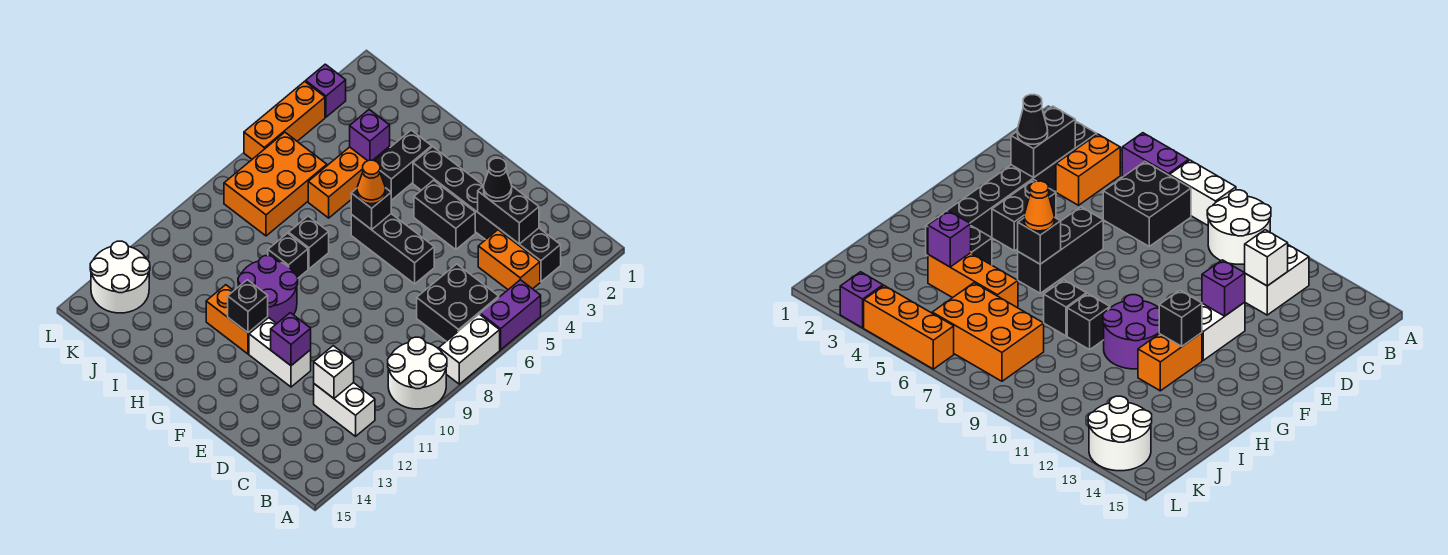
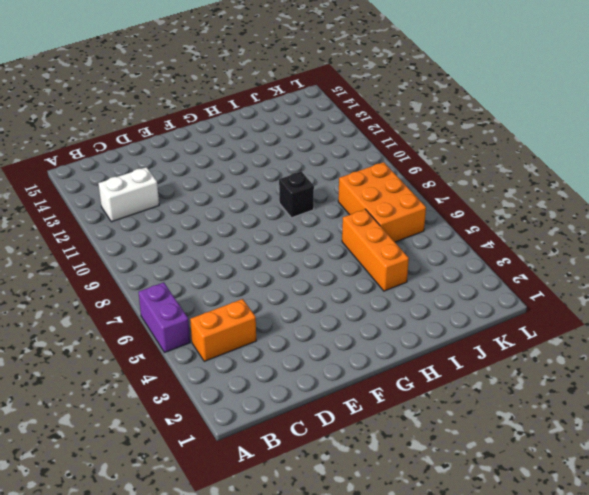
none -> white 1x2 brick [439,314,500,384]
none -> white 2x2 round brick [388,337,447,409]
none -> black 1x6 brick [413,147,561,282]

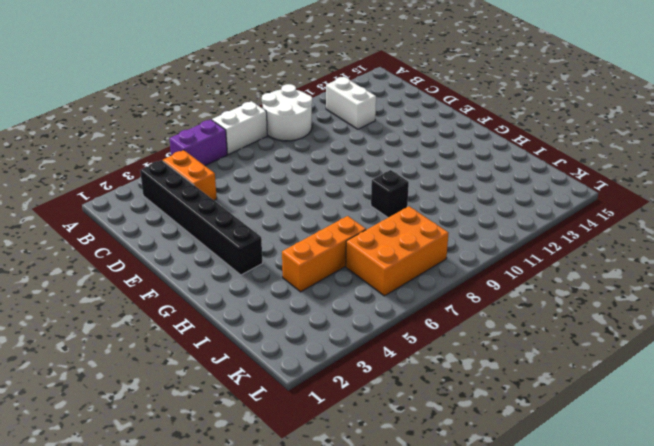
none -> black 2x2 brick [417,264,499,341]
none -> black 1x2 brick [414,180,475,250]
none -> black 1x3 brick [351,214,434,284]

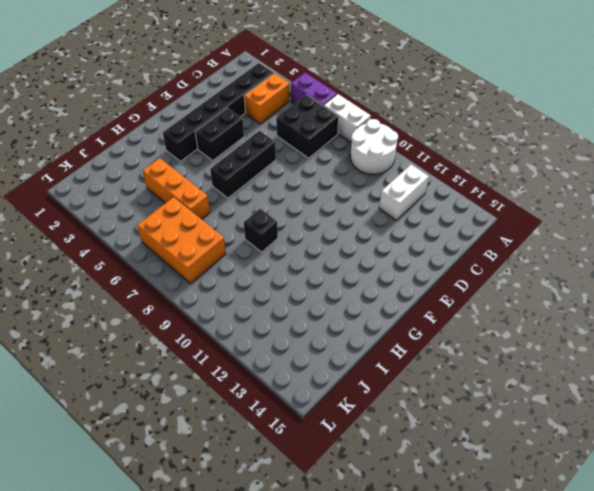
none -> white 1x2 brick [249,318,311,387]
none -> purple 2x2 round brick [238,256,298,323]
none -> orange 1x2 brick [206,285,268,354]

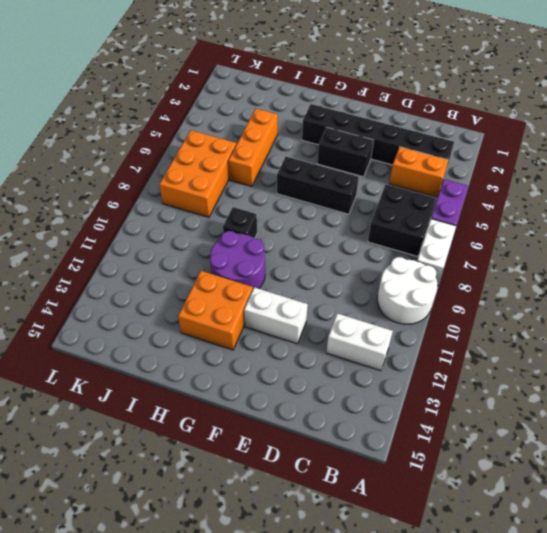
orange 2x2 brick [178,271,253,350] -> orange 1x2 brick [206,285,268,354]
none -> black 1x2 brick [375,130,432,200]
none -> black 1x1 brick [289,216,329,269]
none -> white 2x2 round brick [90,241,150,313]

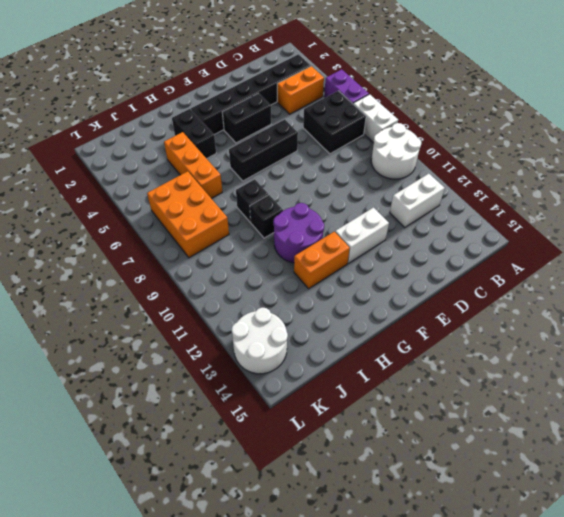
none -> purple 1x1 brick [306,64,346,117]
none -> orange 1x3 brick [244,81,325,159]
none -> black 1x2 brick [478,186,539,244]

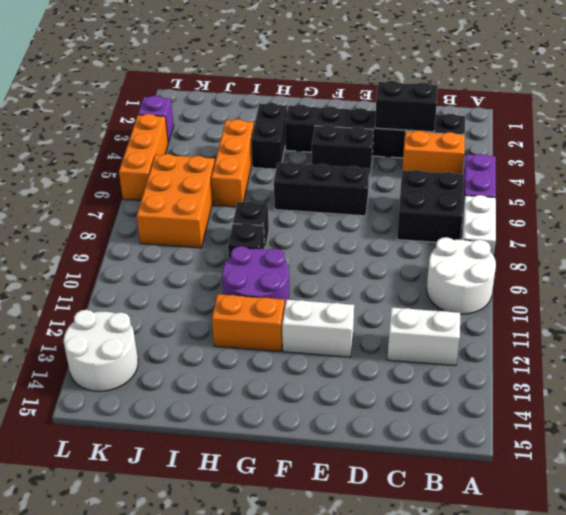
none -> white 1x1 brick [314,346,354,398]
none -> purple 1x1 brick [271,313,311,366]
none -> black 1x1 brick [351,188,391,230]

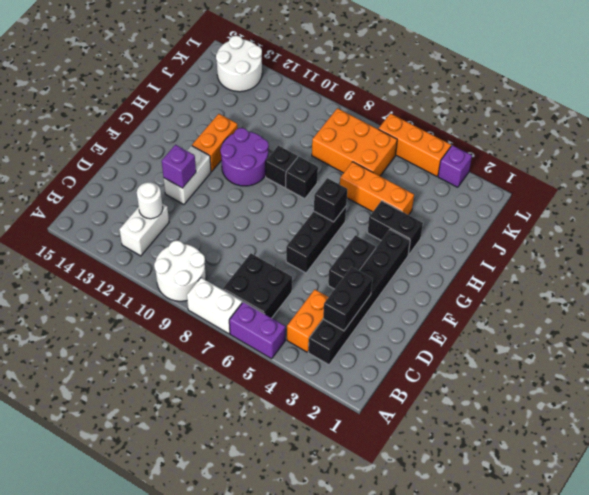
white 1x1 round brick [137,182,163,219] -> white 1x1 brick [314,346,354,398]
none -> black 1x1 brick [228,280,268,333]
none -> purple 1x1 brick [350,110,390,161]
none -> black 1x1 cone [483,158,512,201]

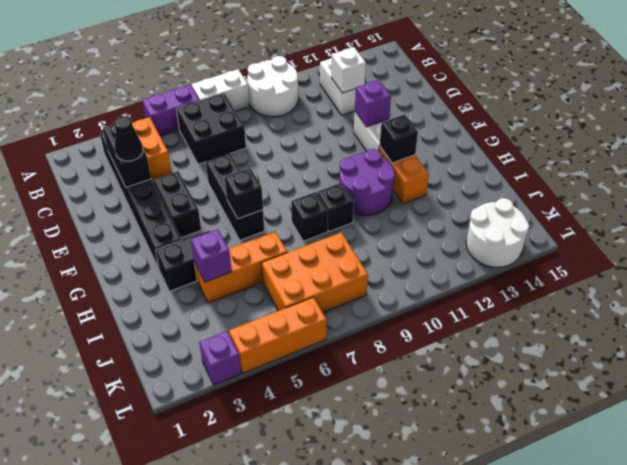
none -> orange 1x1 cone [357,160,385,204]

